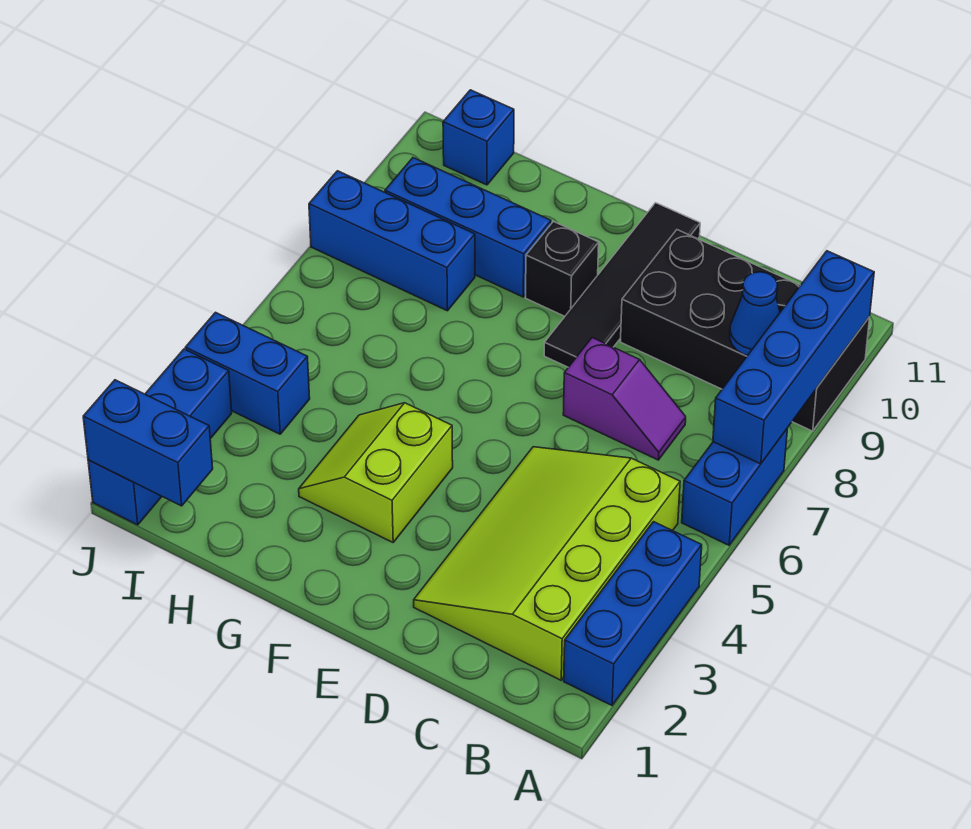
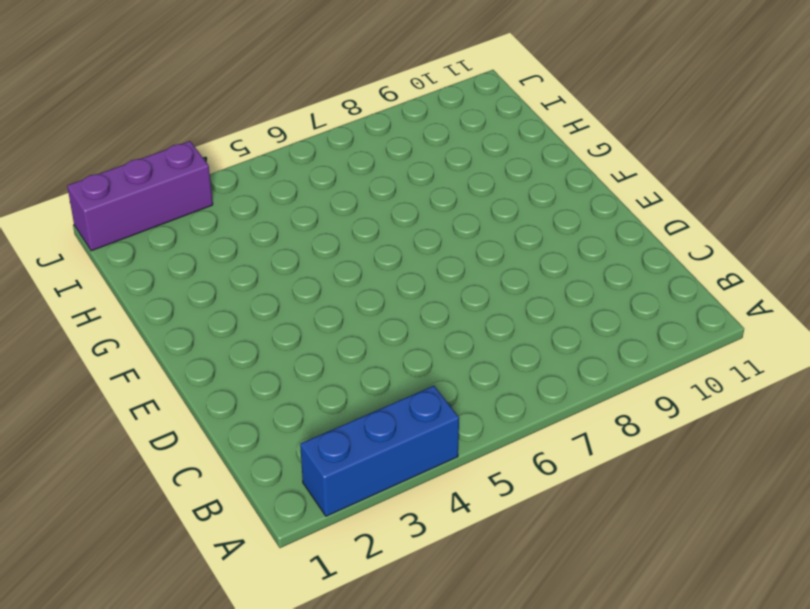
purple 1x3 brick [67,141,213,251] -> blue 1x3 brick [88,349,232,525]
none -> blue 1x2 brick [682,429,787,545]
none -> black 2x4 brick [620,230,870,431]
none -> lime 3x4 slope [414,447,680,680]

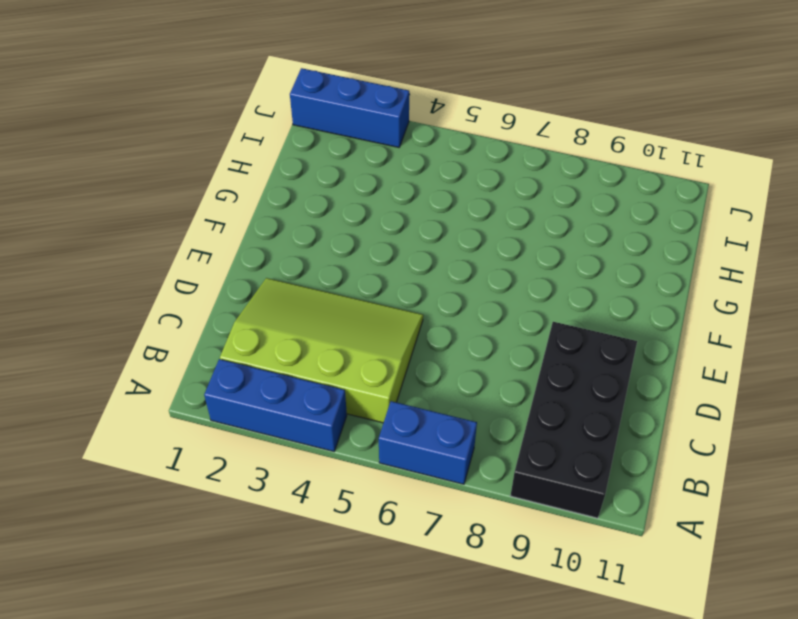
none -> purple 1x2 slope [563,338,686,460]
none -> black 1x4 tile [544,203,700,367]
none -> lime 2x2 slope [299,403,453,542]

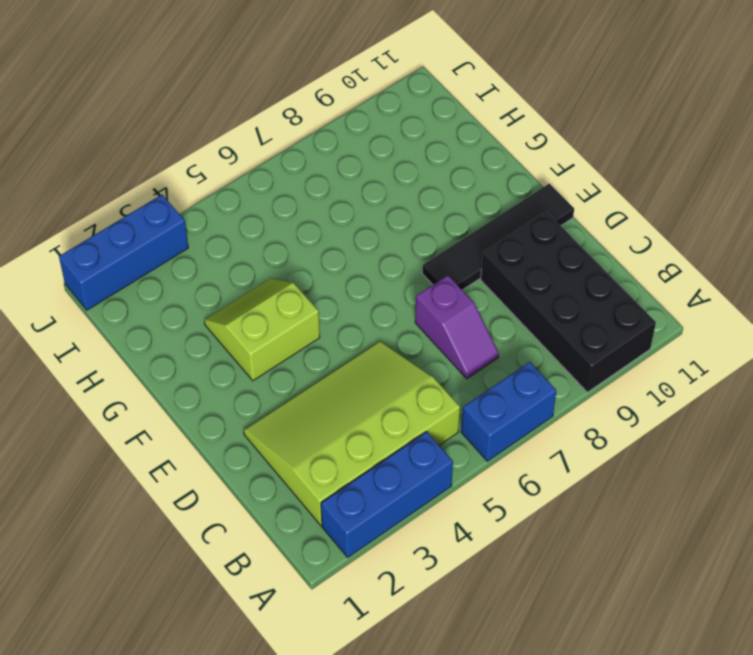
none -> black 1x1 brick [526,222,599,316]
none -> blue 1x3 brick [385,158,551,297]
none -> blue 1x3 brick [309,171,475,311]

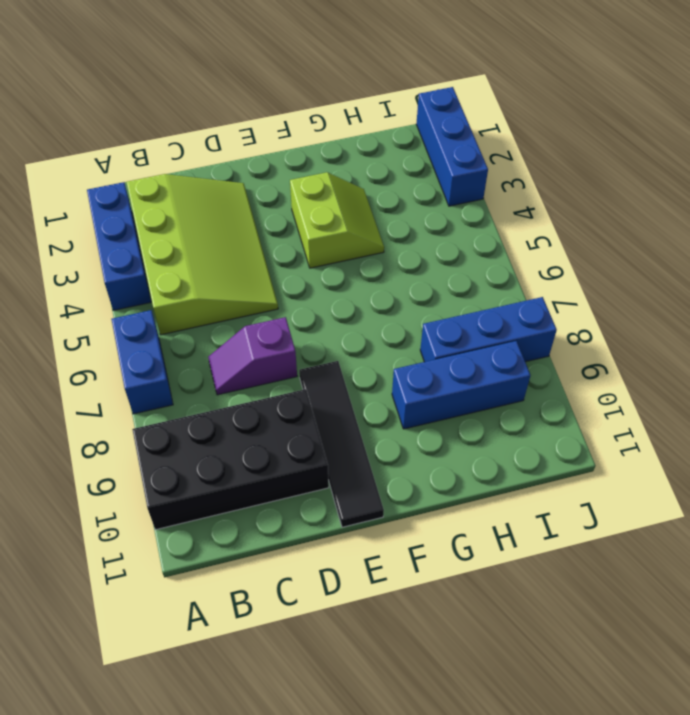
none -> black 1x1 brick [526,222,599,316]
none -> blue 1x2 brick [185,312,310,434]
none -> blue 1x1 brick [443,90,514,185]

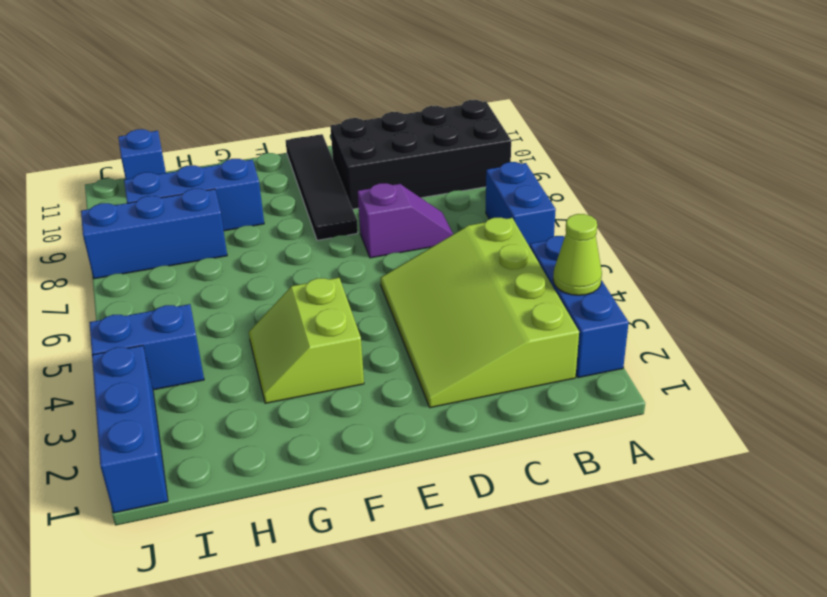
lime 1x1 cone [553,214,602,295] -> none
none -> black 1x1 brick [526,222,599,316]
none -> blue 1x4 brick [713,251,874,464]
none -> blue 1x1 cone [730,272,780,356]

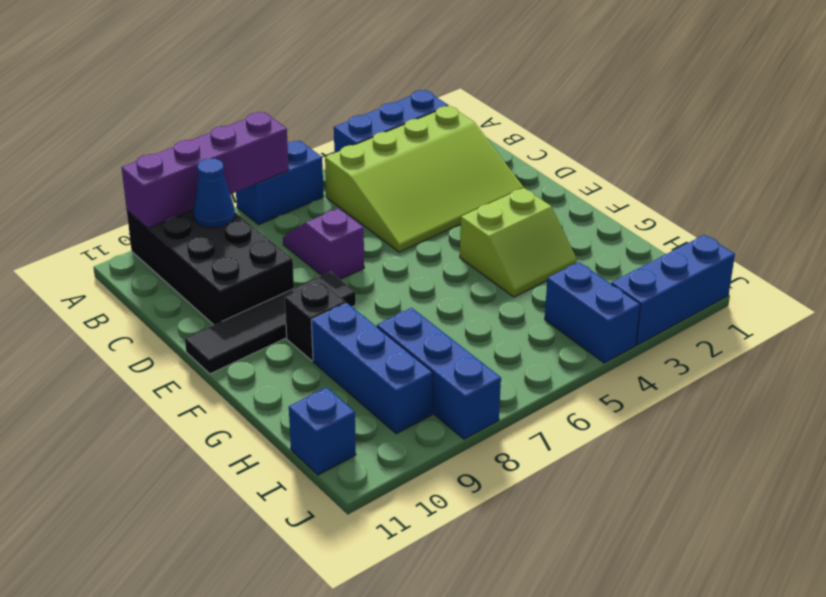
purple 1x4 brick [122,112,289,228] -> blue 1x4 brick [713,251,874,464]
none -> blue 1x2 brick [83,380,213,506]

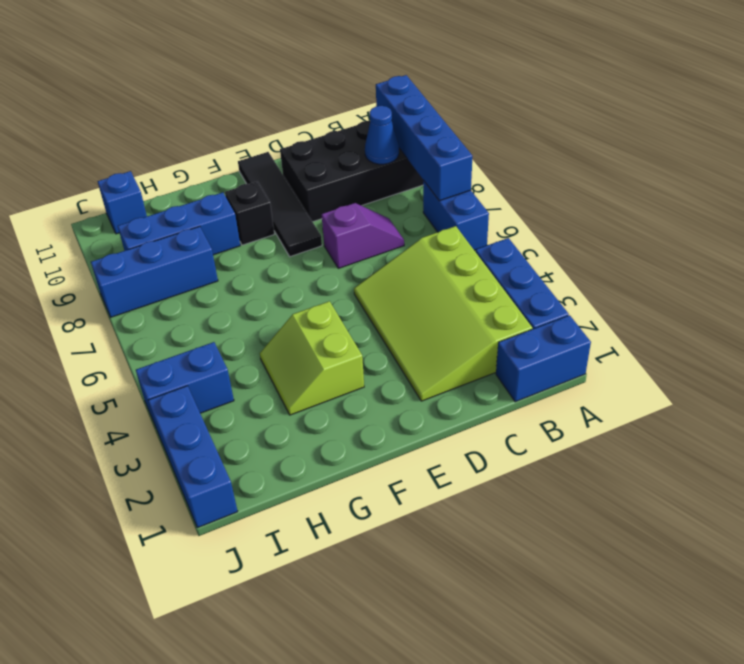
blue 1x2 brick [496,315,591,402] -> blue 1x2 brick moved to [83,380,213,506]

